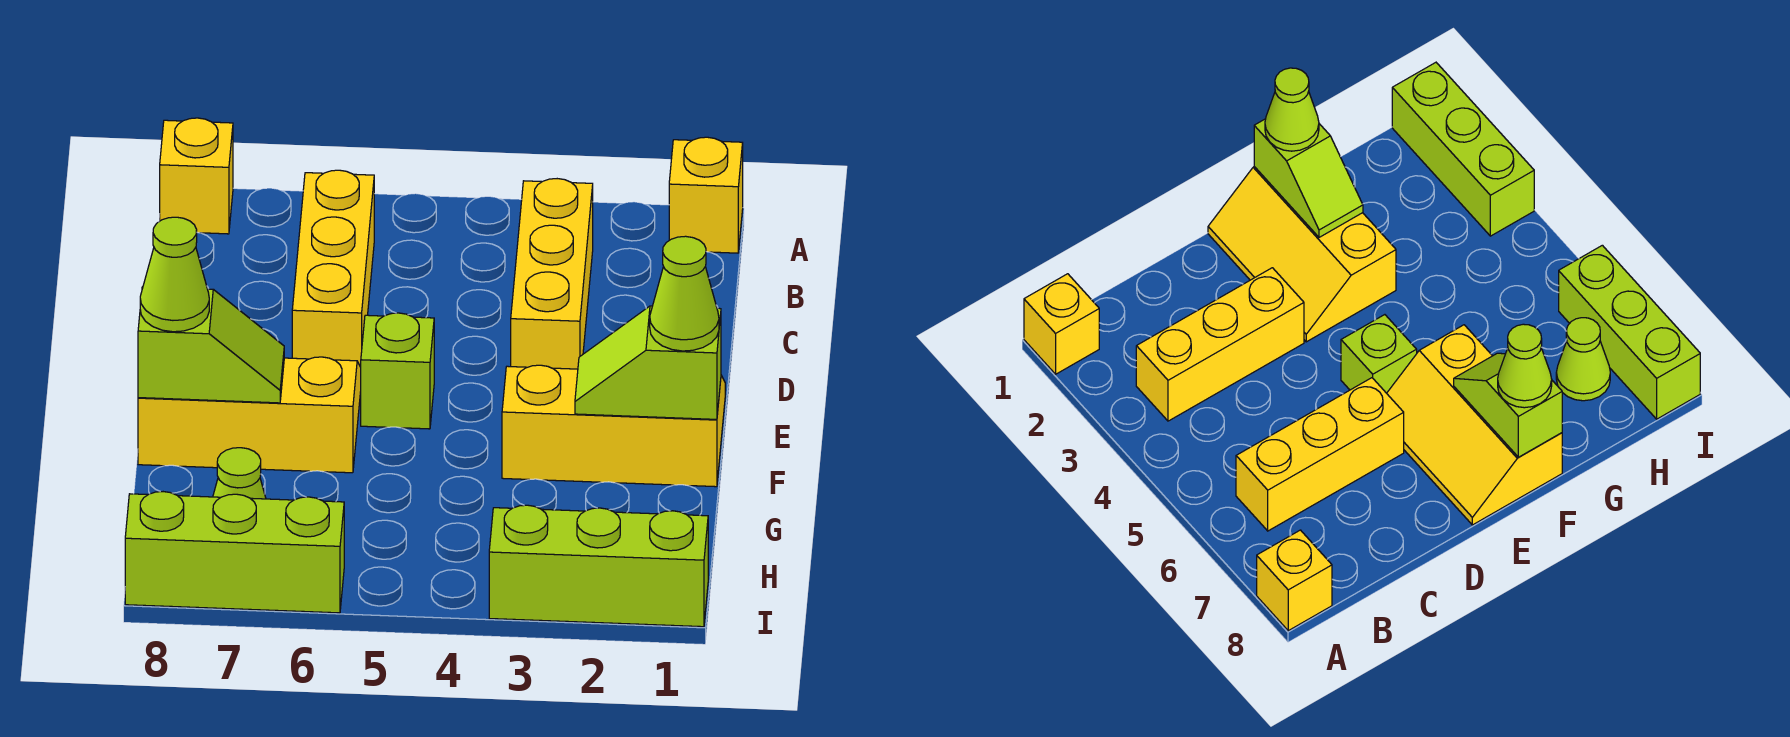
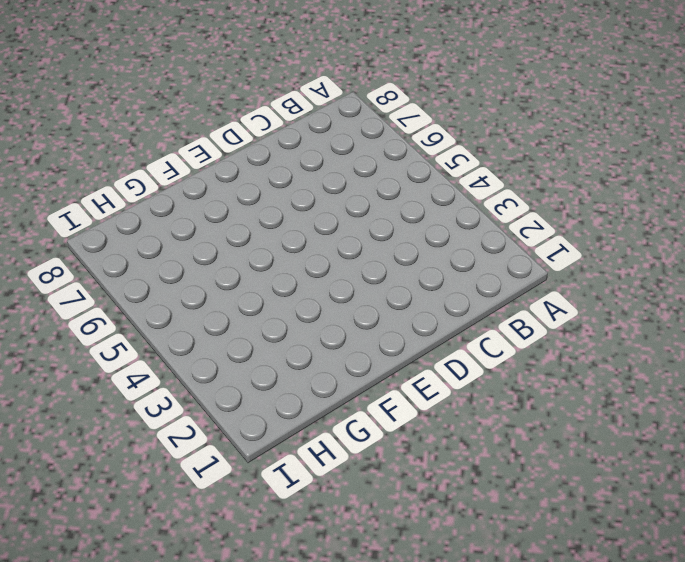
none -> yellow 1x1 brick [669,137,743,253]
none -> yellow 1x1 brick [160,118,233,234]
none -> yellow 1x3 brick [511,179,593,369]

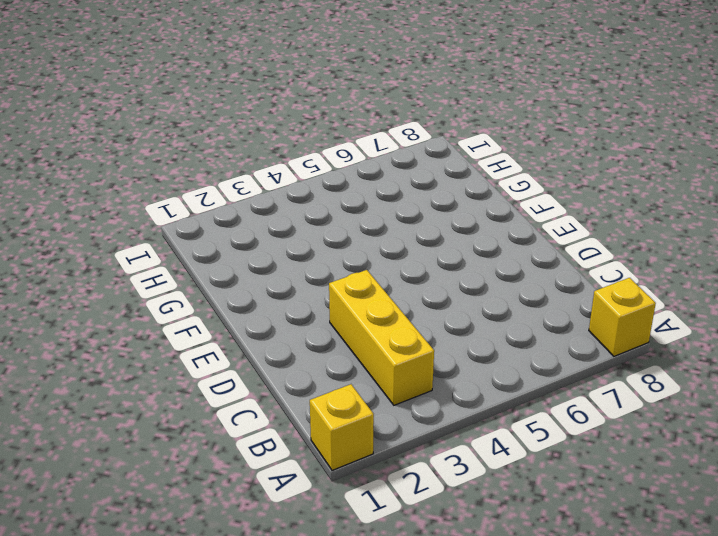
none -> yellow 1x3 brick [292,170,374,367]
none -> yellow 2x3 slope [502,365,725,487]
none -> lime 1x1 brick [361,313,434,429]

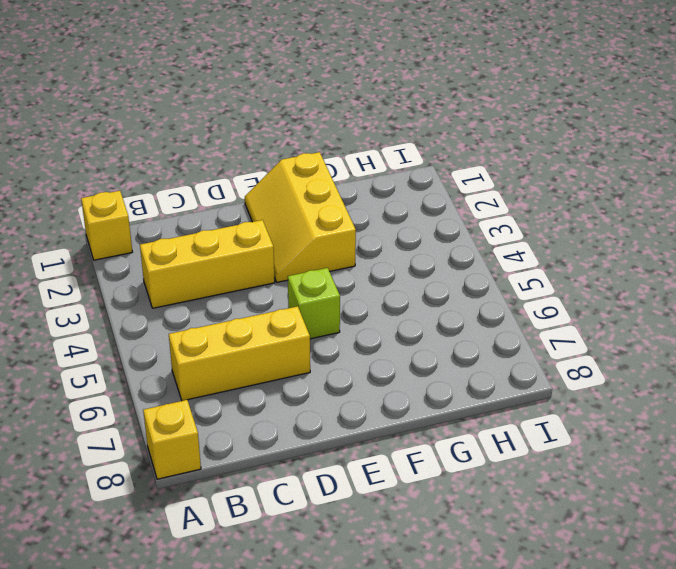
none -> yellow 2x3 slope [138,357,361,473]
none -> lime 1x1 cone [213,448,266,499]
none -> lime 1x3 brick [489,505,708,627]

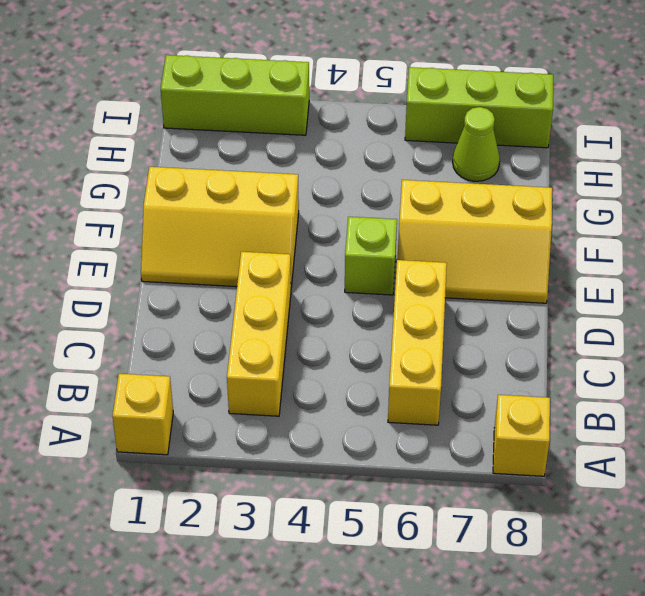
none -> lime 1x2 slope [575,306,721,419]
none -> lime 1x2 slope [138,287,284,403]
none -> lime 1x1 cone [650,236,719,351]

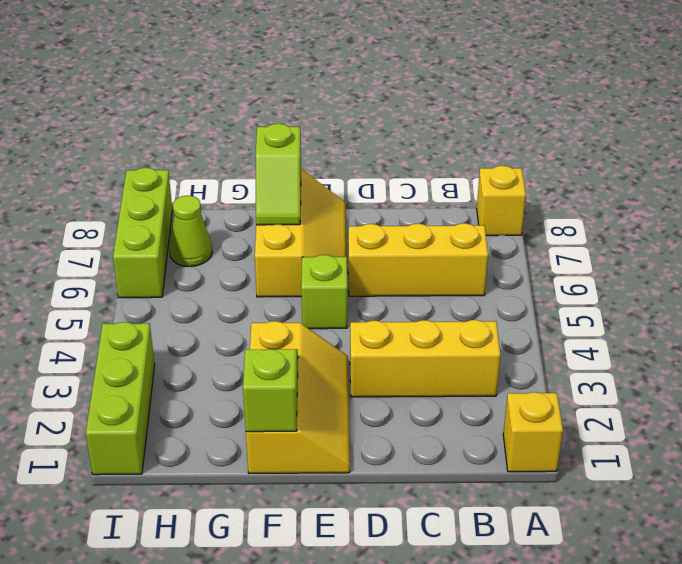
none -> lime 1x1 cone [650,236,719,351]
none -> lime 1x1 cone [140,217,209,332]

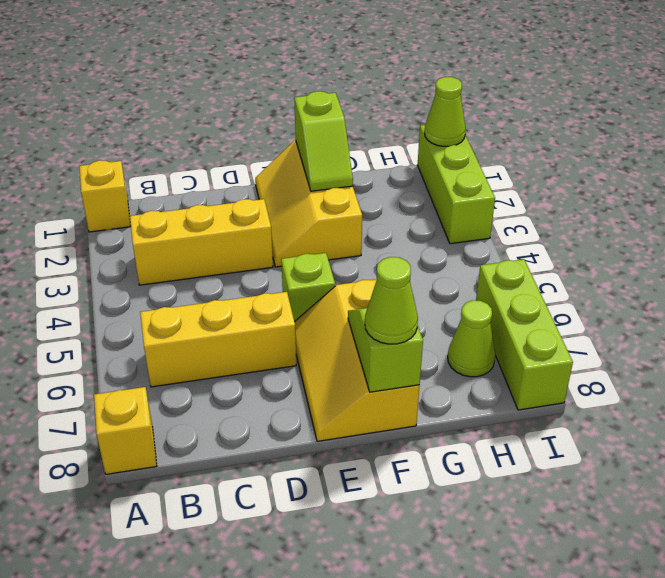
lime 1x1 cone [425,77,466,146] -> lime 1x1 cone moved to [650,236,719,351]

